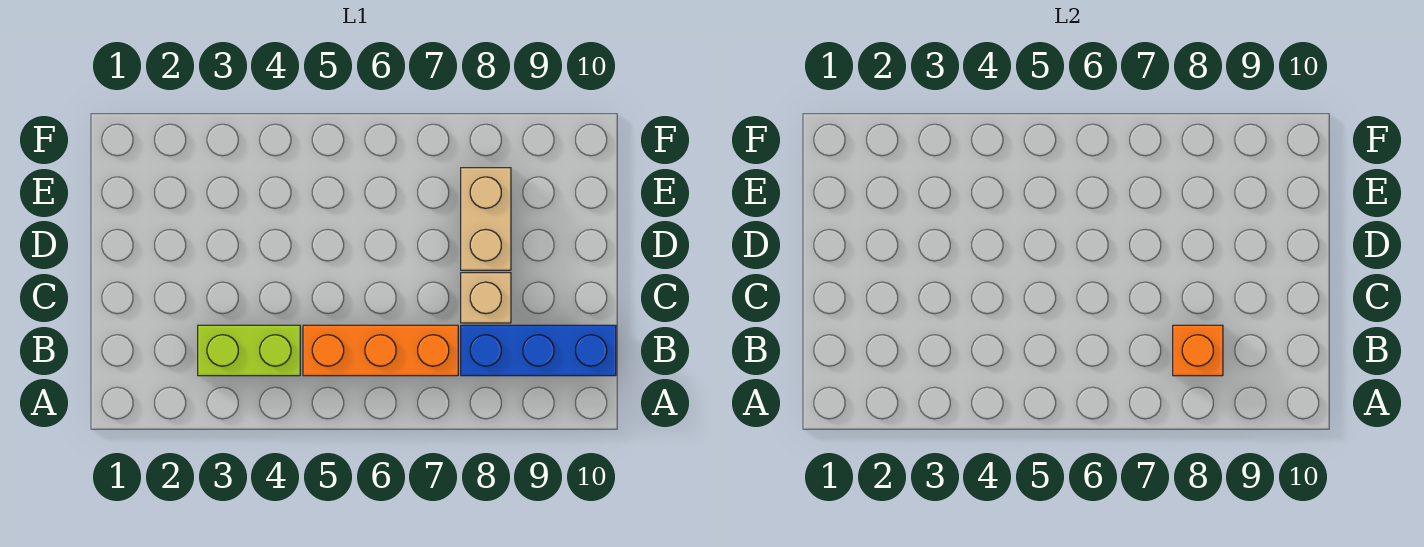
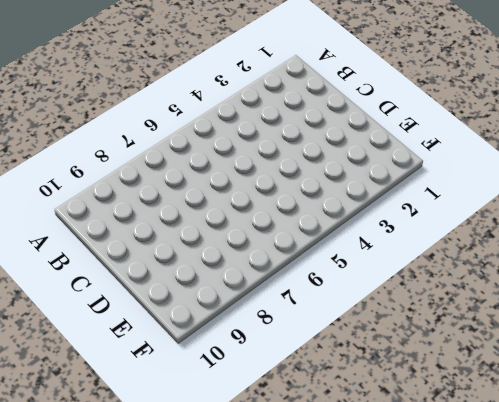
none -> lime 1x2 brick [198,325,300,376]
none -> orange 1x3 brick [303,325,458,376]

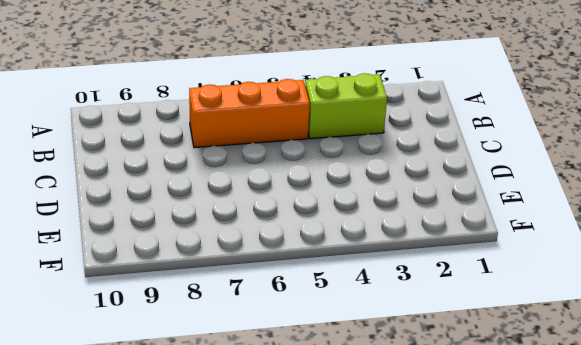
none -> blue 1x3 brick [461,325,616,376]
none -> tan 1x1 brick [461,273,511,323]

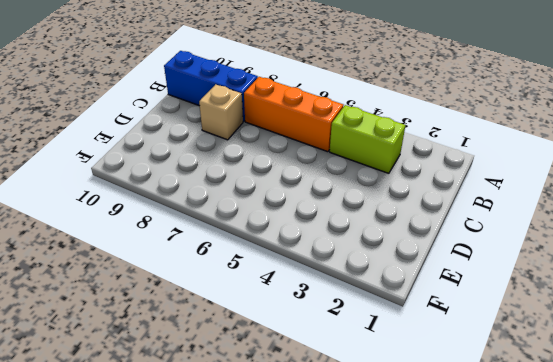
none -> tan 1x2 brick [461,168,511,270]
none -> orange 1x1 brick [1173,325,1223,376]

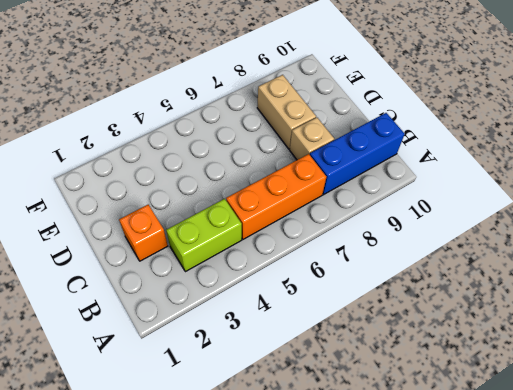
orange 1x1 brick [119,205,168,261] -> orange 1x1 brick moved to [1173,325,1223,376]

